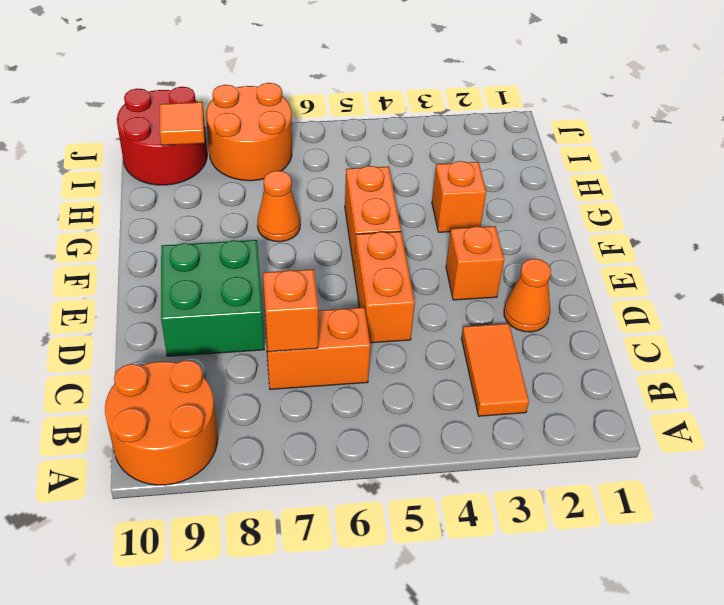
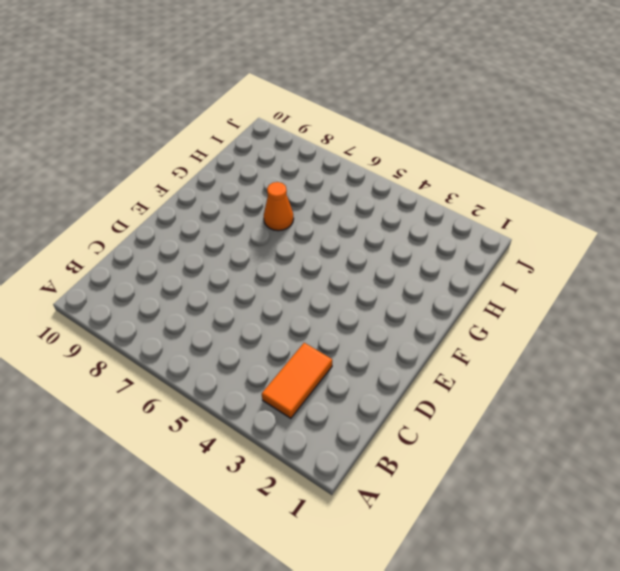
none -> orange 2x2 round brick [105,360,218,485]
none -> orange 1x2 brick [265,307,370,389]
none -> orange 1x1 cone [504,259,551,332]

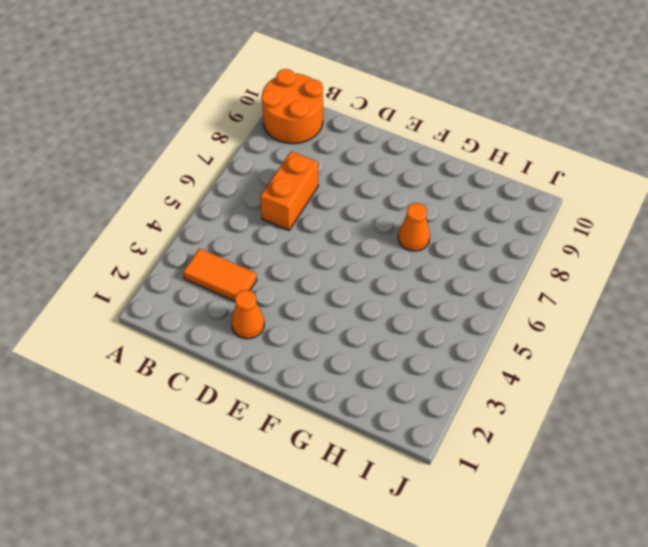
none -> orange 1x2 brick [354,232,415,343]
none -> green 2x2 brick [161,240,264,356]
none -> orange 1x1 brick [446,226,504,300]

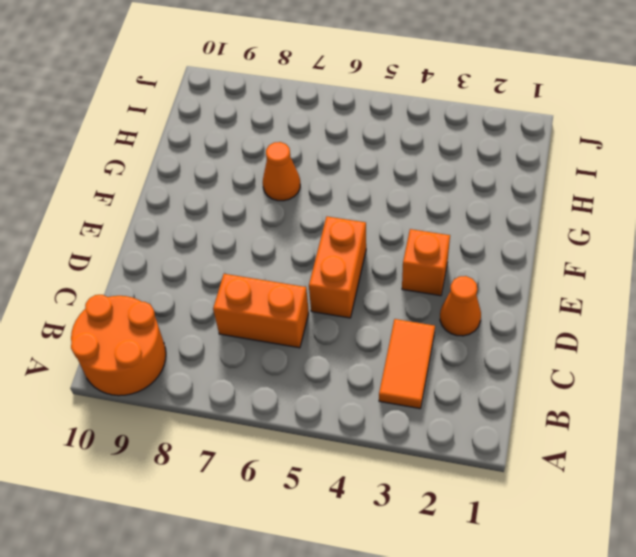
none -> green 2x2 brick [161,240,264,356]
none -> orange 1x2 brick [345,166,401,268]
none -> orange 1x1 brick [432,161,486,232]

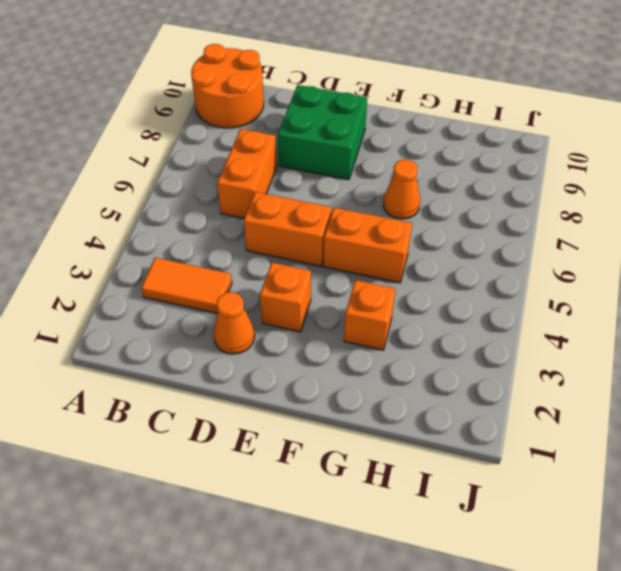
none -> orange 2x2 round brick [206,83,292,181]
none -> red 2x2 round brick [117,87,207,185]
none -> orange 1x1 brick [263,269,318,352]

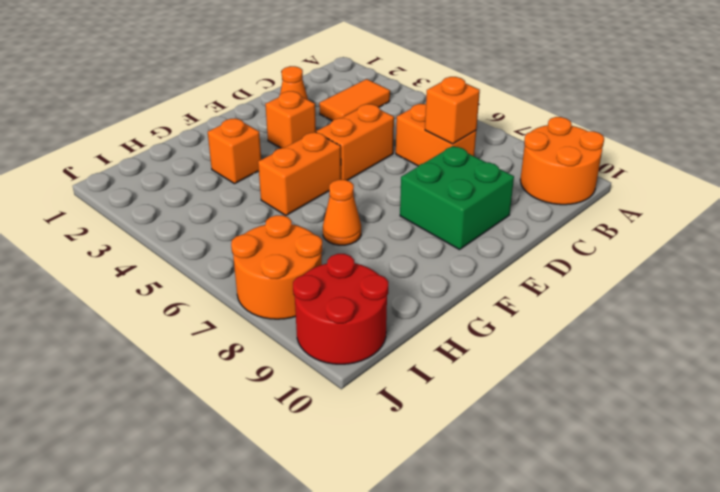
none -> orange 1x1 tile [160,102,205,145]

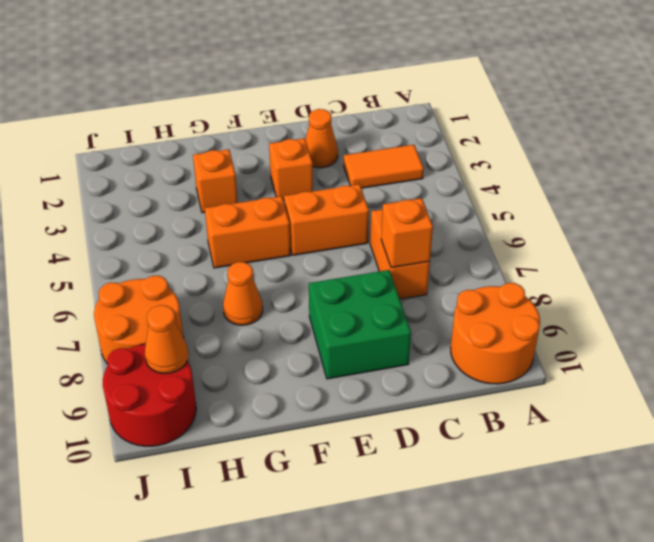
orange 1x1 cone [145,305,188,374] -> orange 1x1 tile [160,102,205,145]

